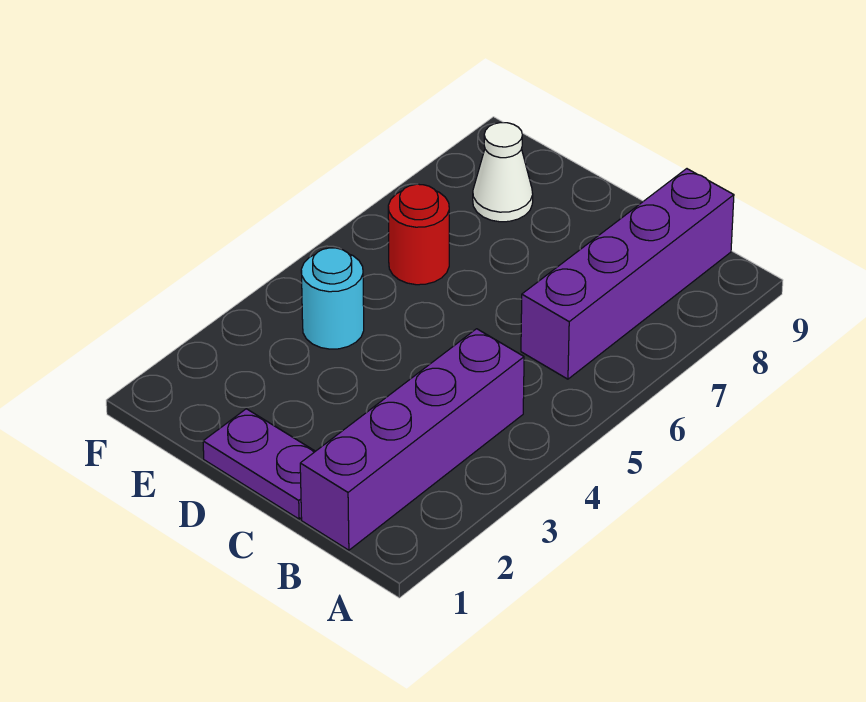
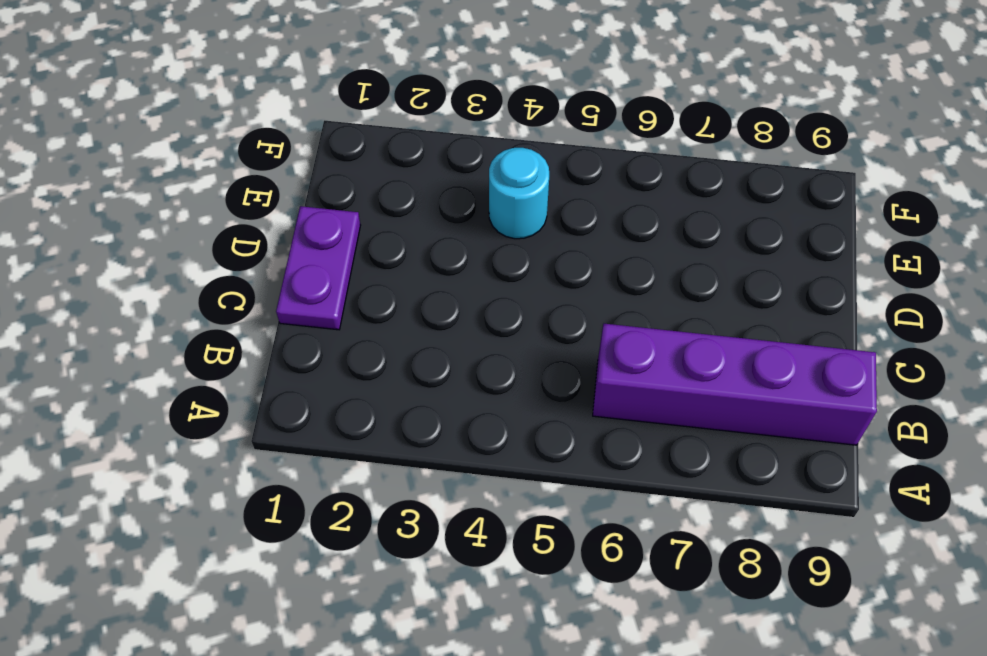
none -> purple 1x4 brick [300,329,524,550]
none -> red 1x1 round brick [388,184,449,285]

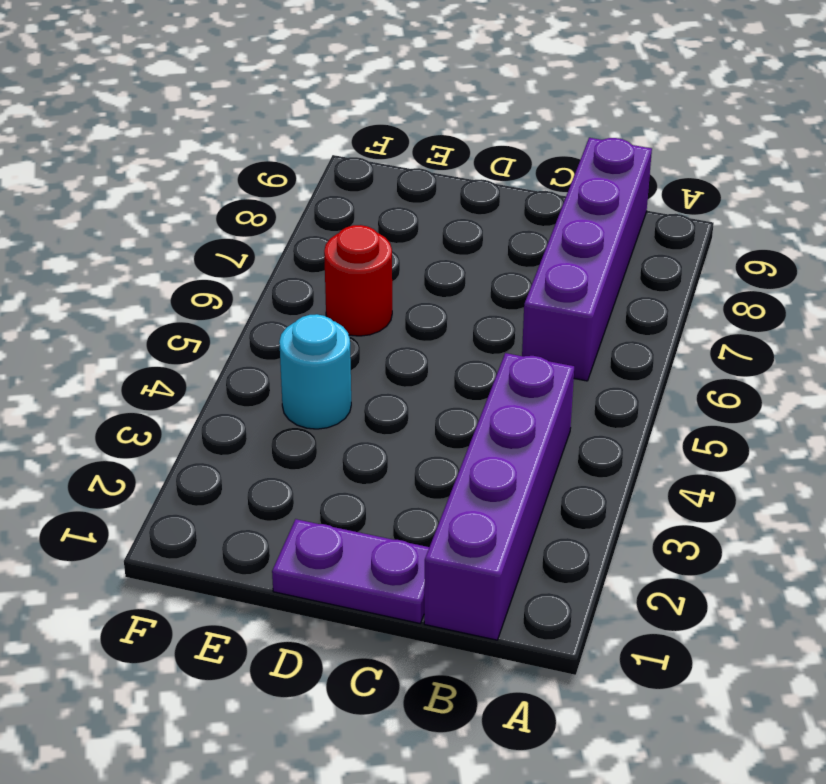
none -> white 1x1 cone [473,123,533,222]

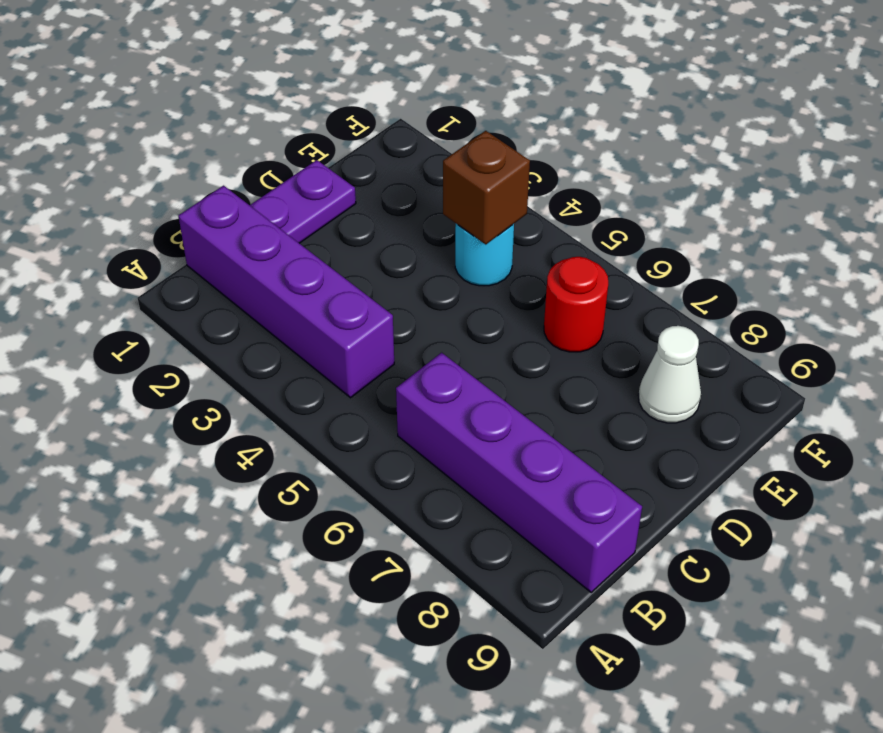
brown 1x1 brick [443,131,530,245] -> none

